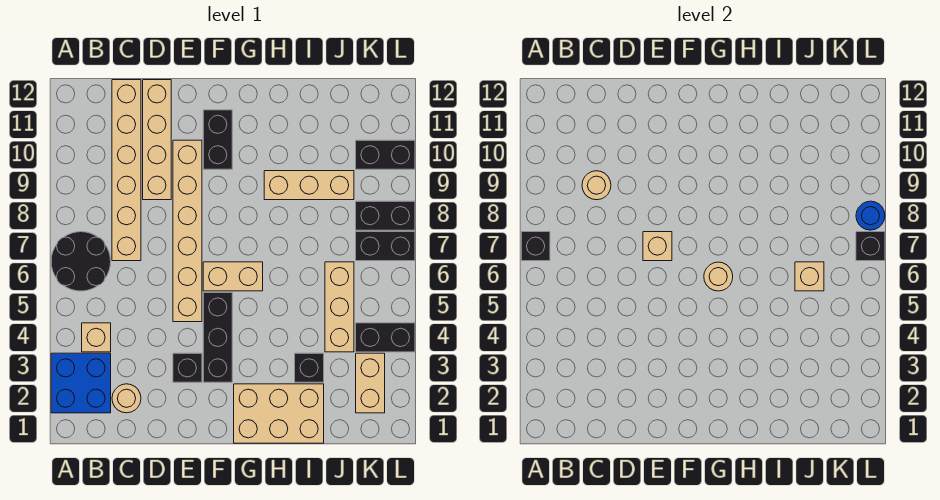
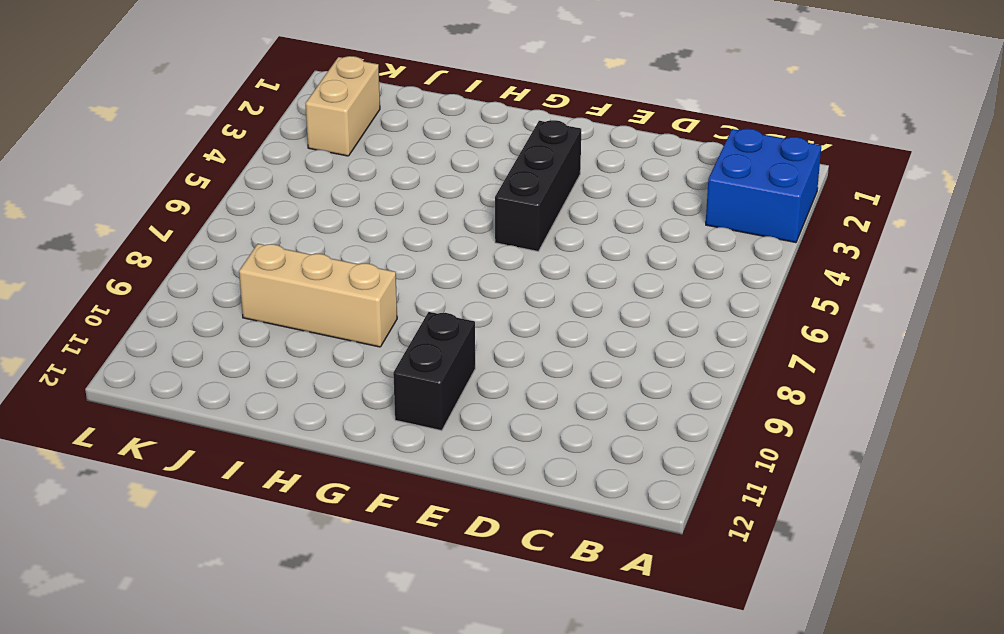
none -> black 2x2 round brick [51,232,111,291]
none -> tan 1x1 brick [82,323,111,352]
none -> tan 1x1 round brick [112,384,141,413]

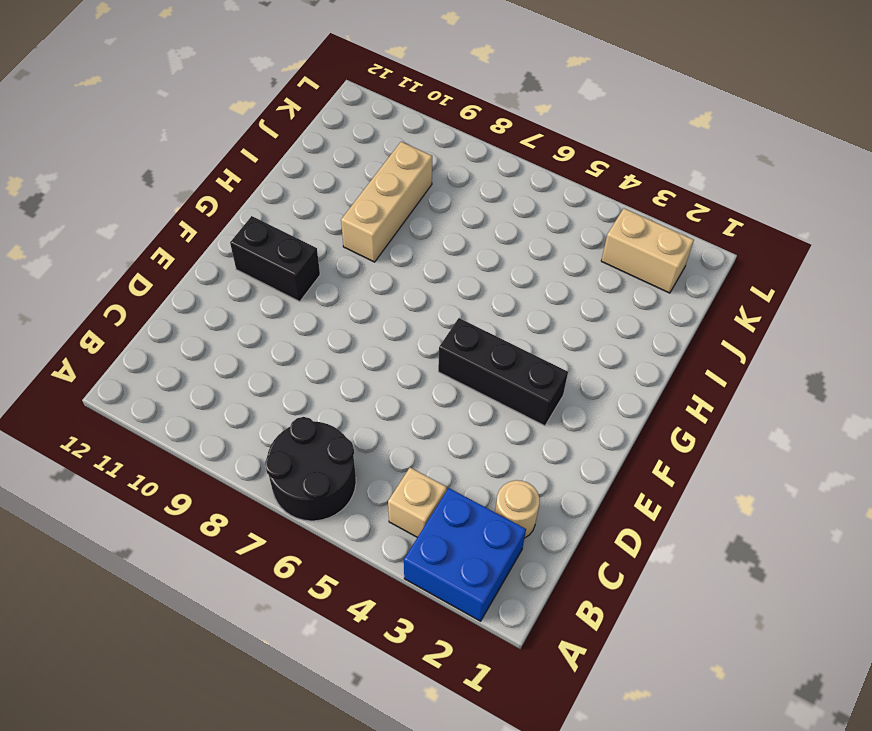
none -> tan 1x6 brick [112,80,141,261]
none -> tan 1x4 brick [143,80,171,200]
none -> black 1x1 brick [173,353,202,382]

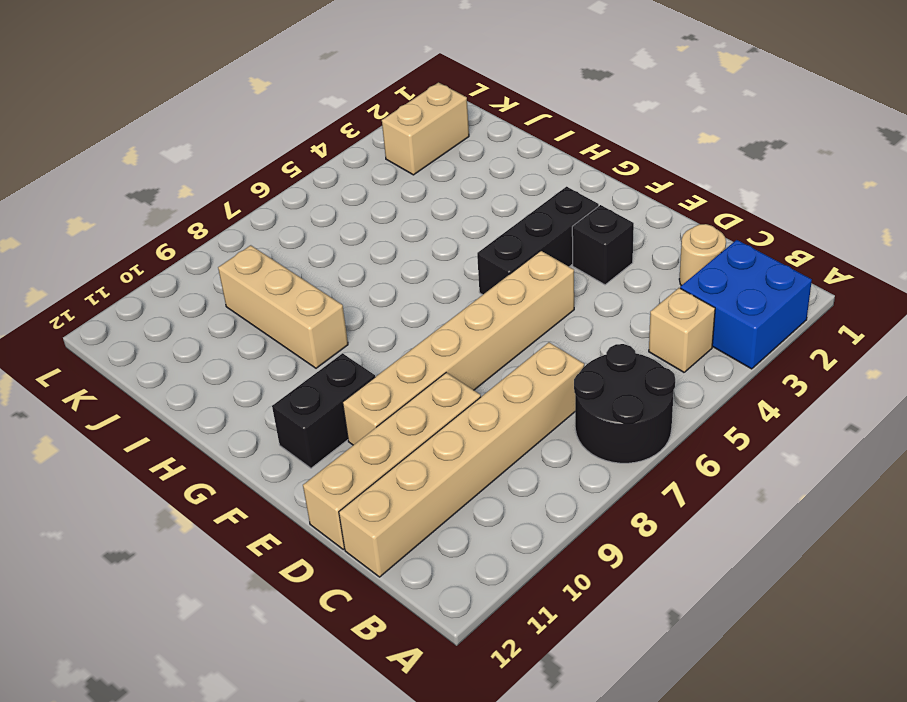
none -> tan 1x2 brick [203,262,263,291]
none -> tan 2x3 brick [234,384,324,443]
none -> black 1x1 brick [295,353,324,382]

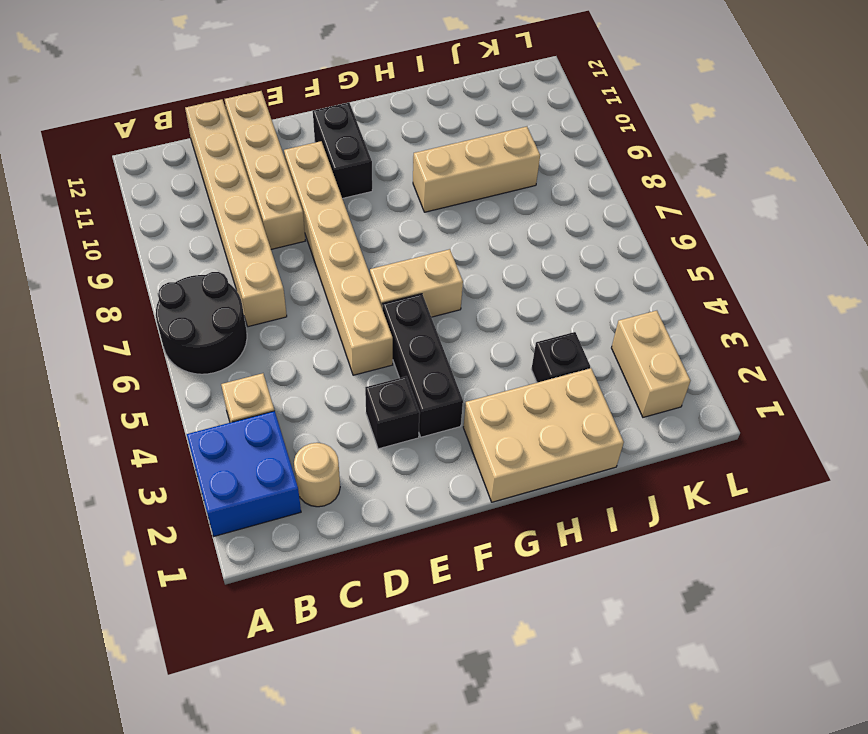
none -> tan 1x3 brick [325,262,354,352]
none -> black 1x2 brick [356,323,415,352]
none -> black 1x2 brick [356,232,415,261]

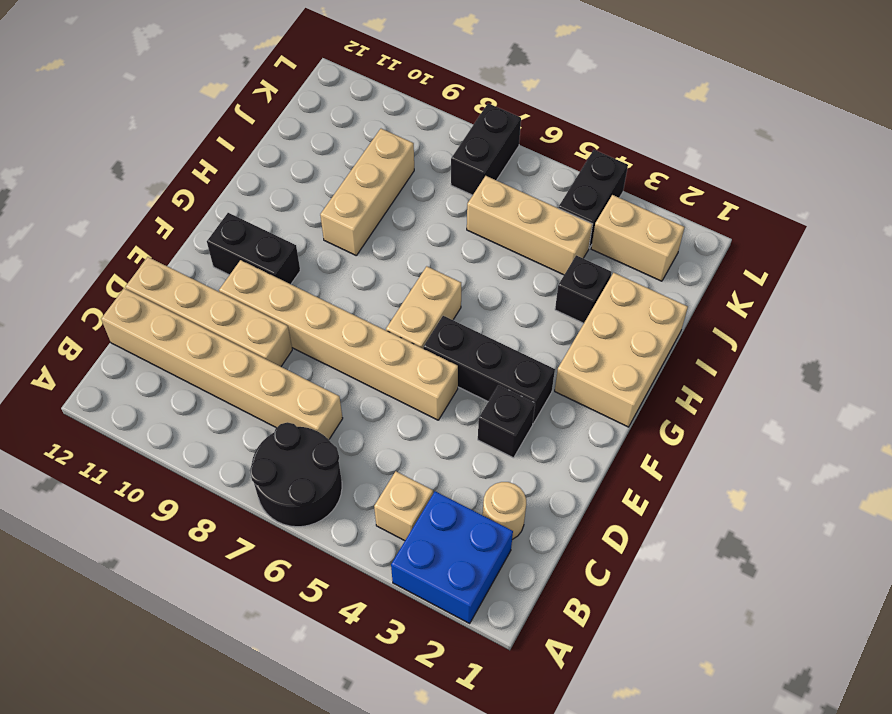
none -> black 1x2 brick [356,201,415,230]
none -> black 1x2 brick [356,140,415,169]
none -> black 1x1 brick [521,232,550,261]

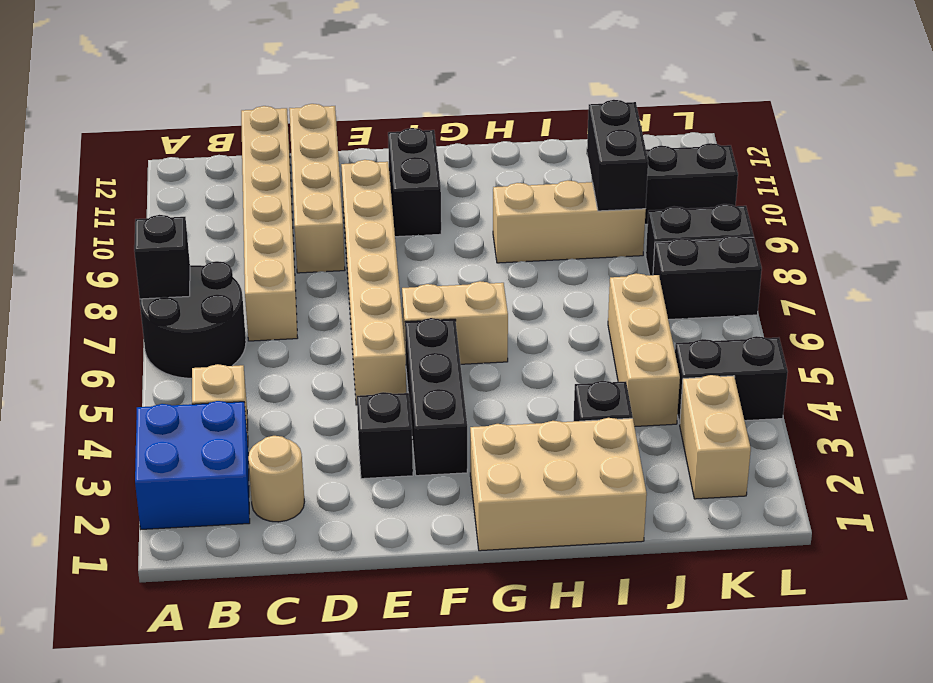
black 1x2 brick [587,100,648,211] -> none
none -> tan 1x1 round brick [582,171,611,200]
none -> tan 1x1 brick [643,232,672,261]
none -> tan 1x1 round brick [704,262,733,291]

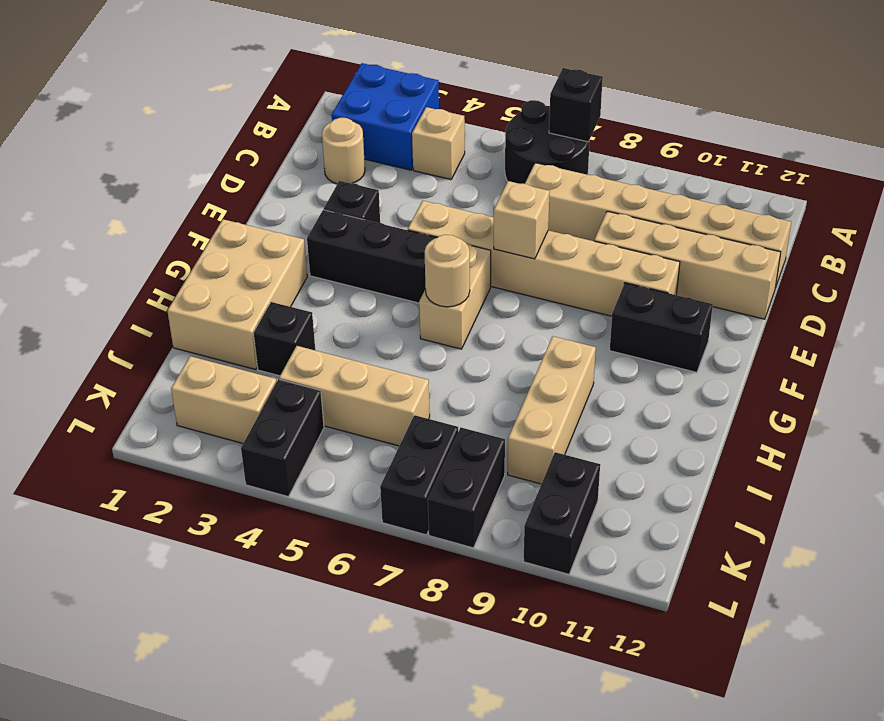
none -> tan 1x1 round brick [582,171,611,200]
none -> tan 1x1 brick [795,262,824,291]
none -> black 1x1 brick [856,232,885,261]

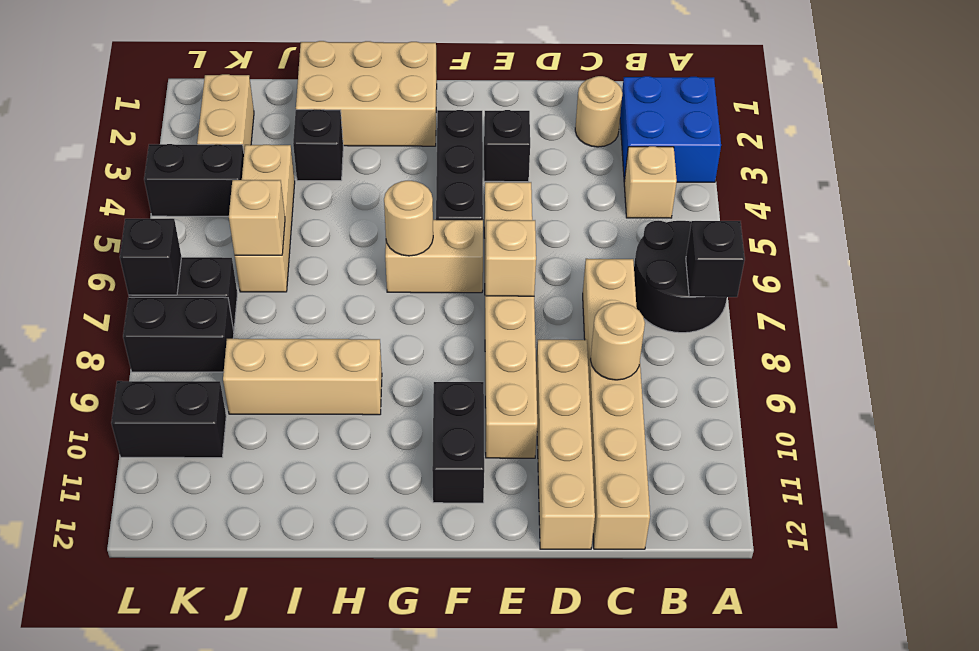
none -> blue 1x1 round brick [856,201,885,230]

